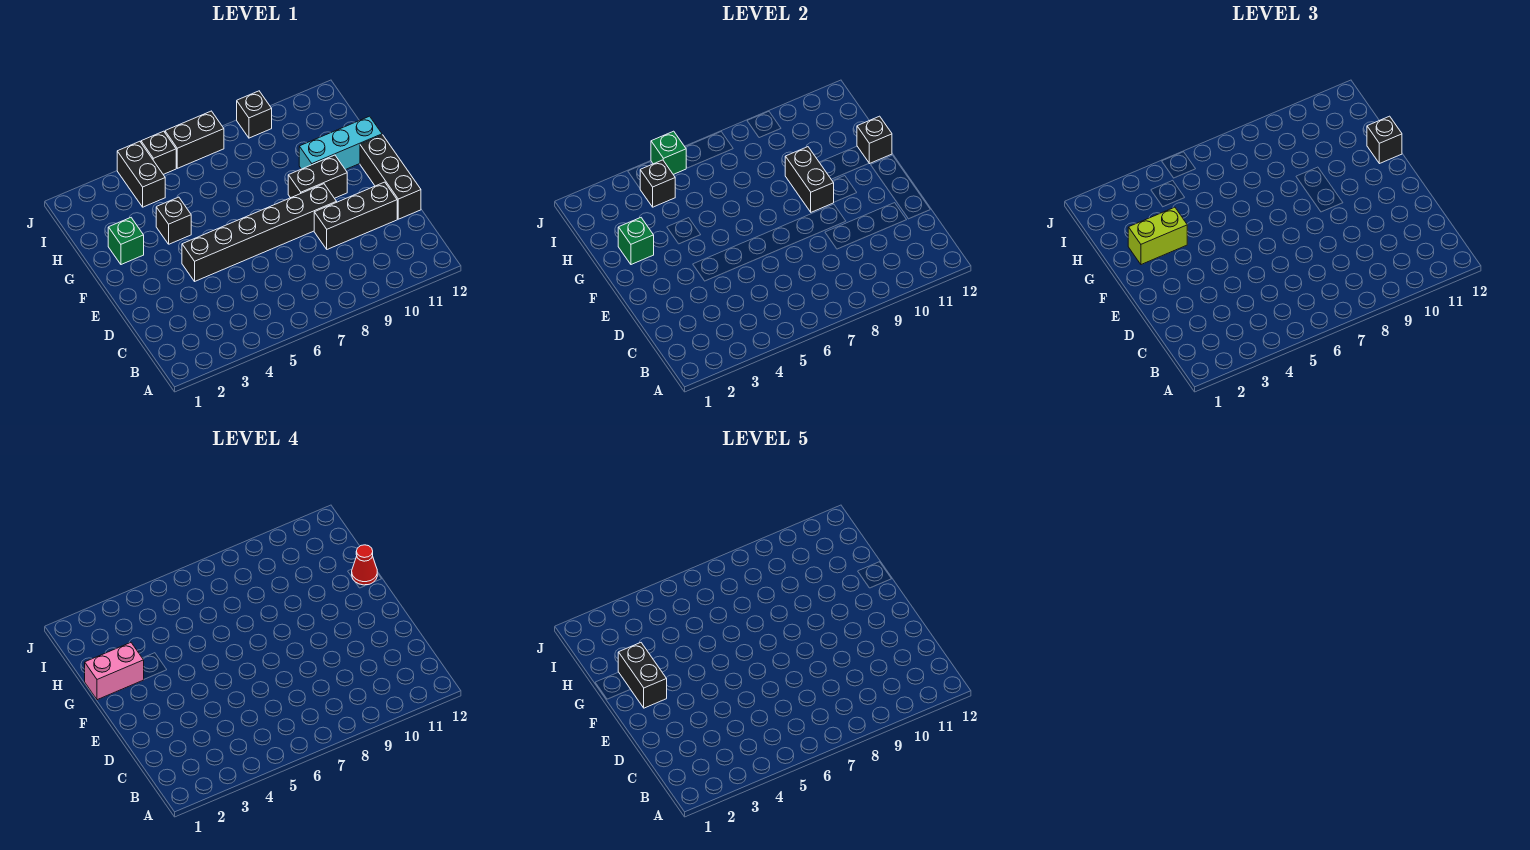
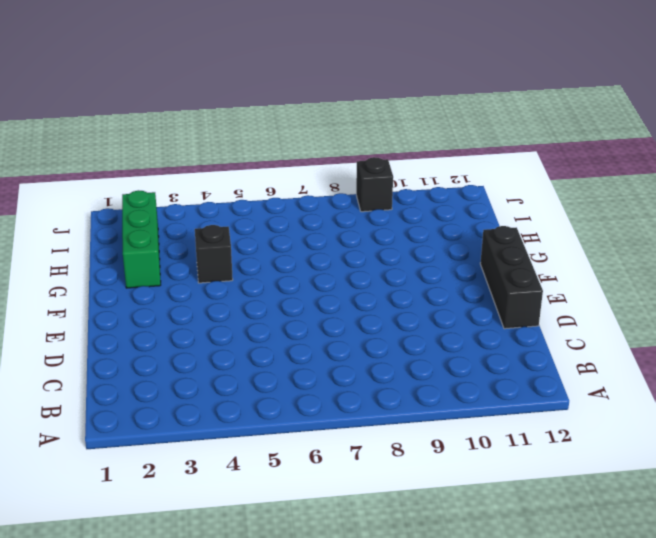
green 1x3 brick [122,190,161,288] -> green 1x1 brick [108,218,144,265]
none -> black 1x3 brick [314,182,397,249]
none -> black 1x6 brick [182,184,337,281]
none -> black 1x2 brick [288,155,347,198]

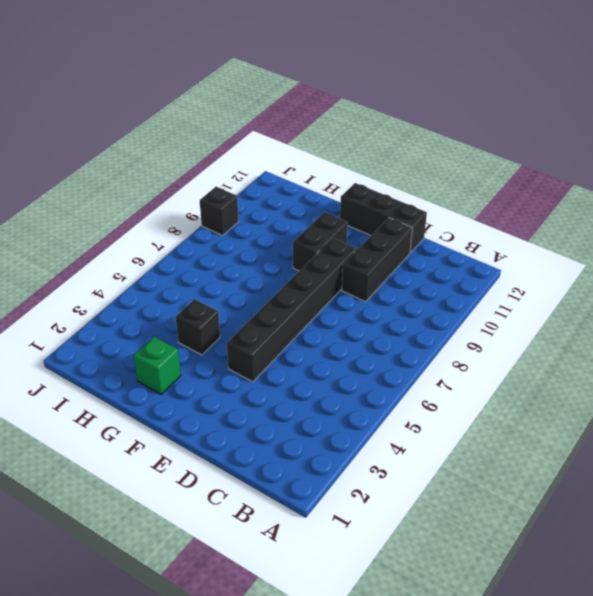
none -> cyan 1x3 brick [299,116,382,170]
none -> black 1x2 brick [117,141,165,207]
none -> black 1x1 brick [141,131,176,174]

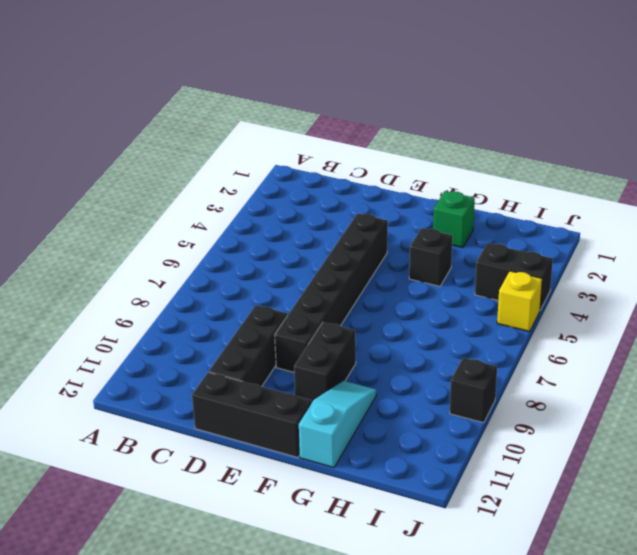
cyan 1x3 slope [299,381,376,468] -> cyan 1x3 brick [299,116,382,170]
yellow 1x1 brick [497,271,542,332] -> black 1x1 brick [141,131,176,174]
none -> black 1x2 brick [165,111,224,168]
none -> black 1x2 brick [785,147,834,212]
none -> green 1x1 brick [618,218,654,265]

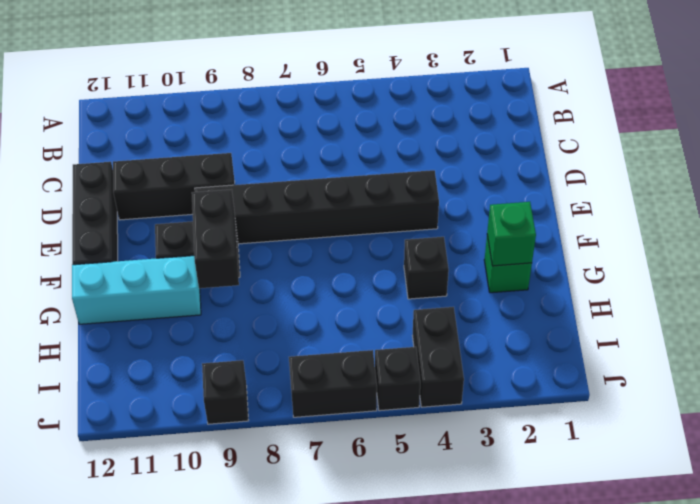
none -> black 1x1 brick [857,116,892,164]
none -> black 1x1 brick [640,160,675,207]
none -> green 1x1 brick [651,131,686,174]

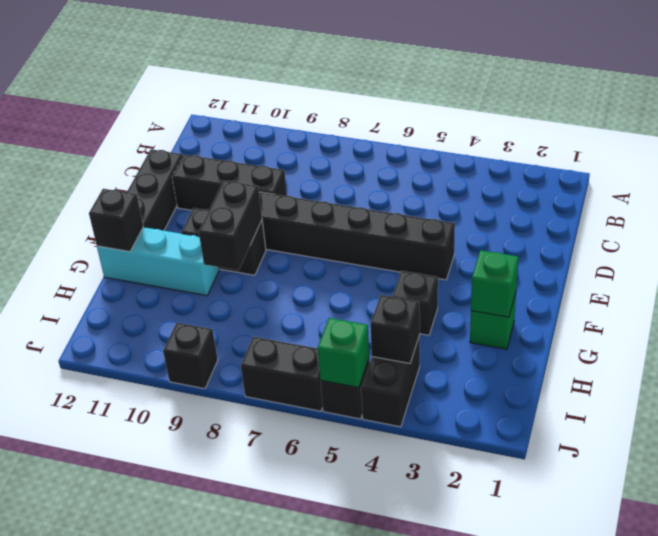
none -> lime 1x2 brick [1128,207,1187,265]
none -> black 1x1 brick [1367,116,1402,164]
none -> pink 1x2 brick [85,643,144,700]

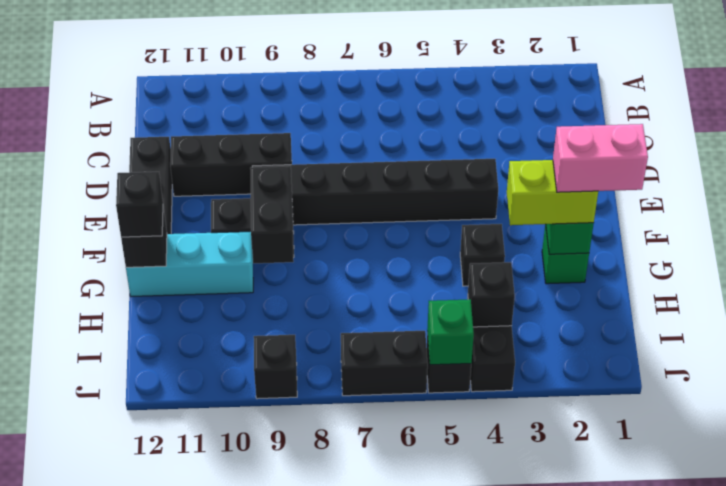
none -> red 1x1 cone [352,545,377,585]
none -> black 1x2 brick [618,643,667,708]

